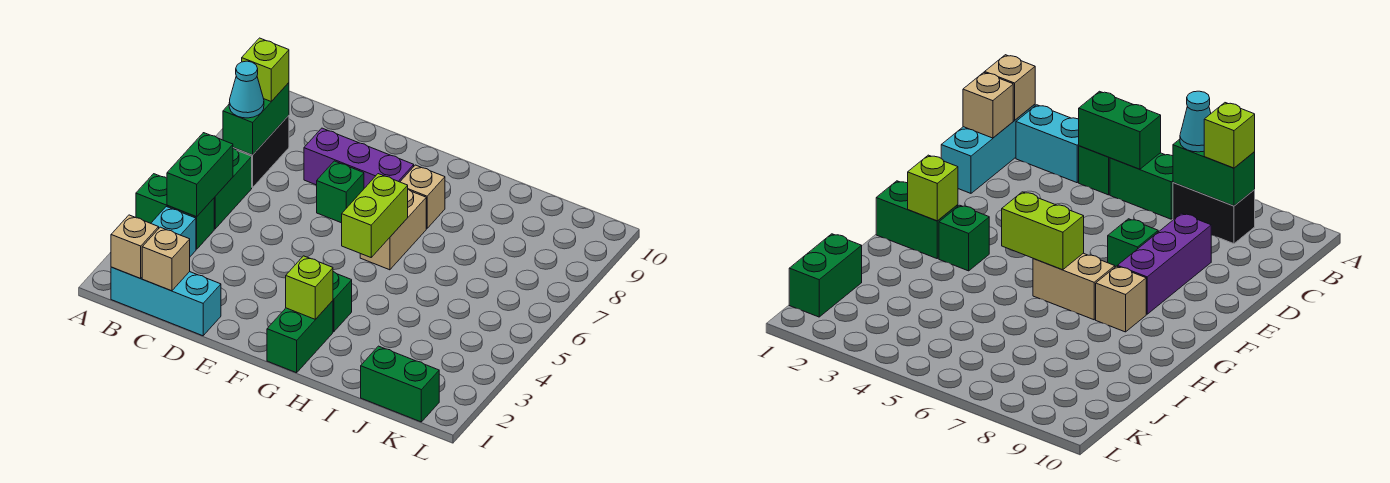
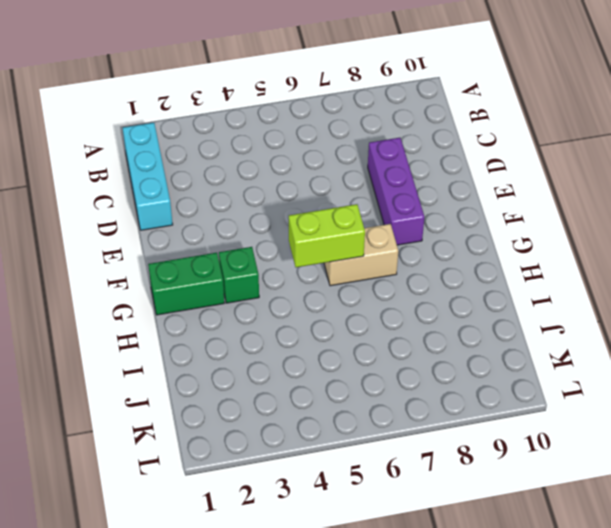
none -> green 1x2 brick [136,174,214,249]
none -> cyan 1x2 brick [151,207,196,256]
none -> green 1x2 brick [214,148,252,229]

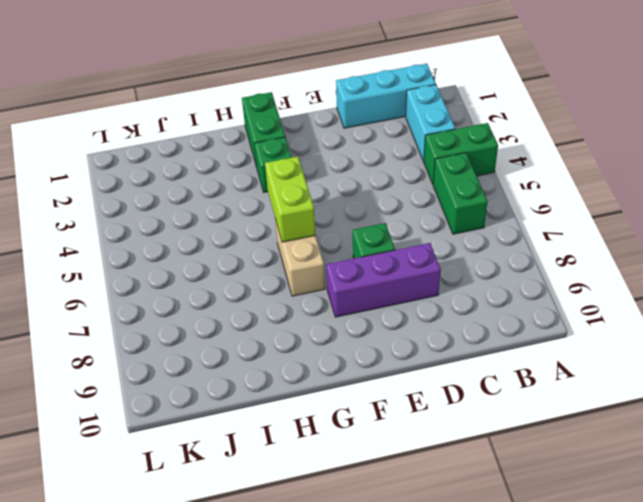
none -> black 1x2 brick [234,115,289,188]
none -> tan 1x1 brick [400,165,445,228]
none -> green 1x2 brick [361,346,439,422]

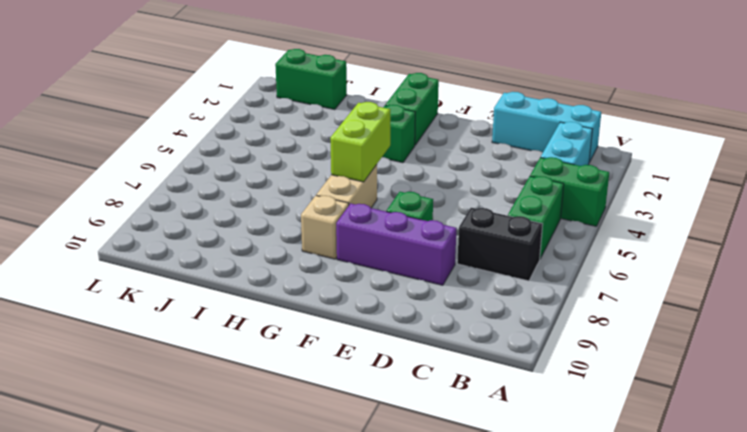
black 1x2 brick [457,208,543,281] -> black 1x2 brick turned to [234,115,289,188]
none -> tan 1x1 brick [111,215,159,278]
none -> green 1x2 brick [167,133,233,217]
none -> green 1x2 brick [223,83,289,155]

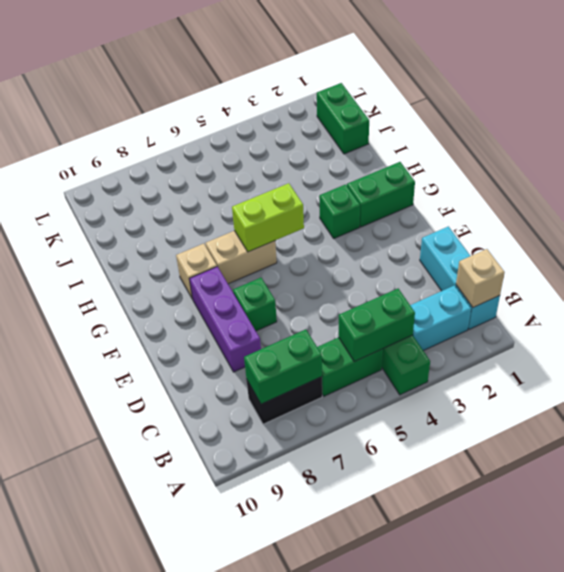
none -> tan 1x1 brick [142,227,190,291]
none -> lime 1x1 brick [286,256,333,319]
none -> cyan 1x1 cone [229,61,264,118]

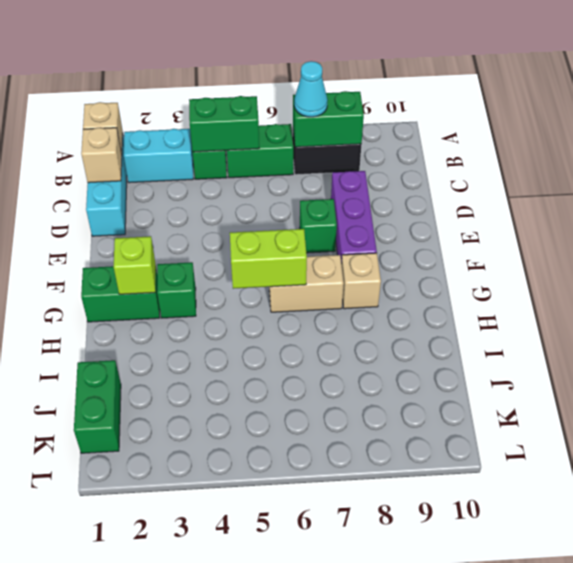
none -> lime 1x1 brick [242,38,289,101]

